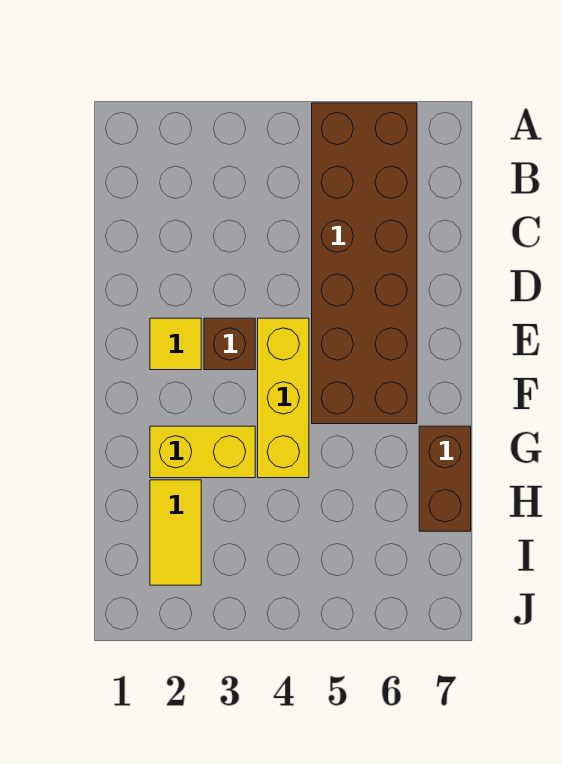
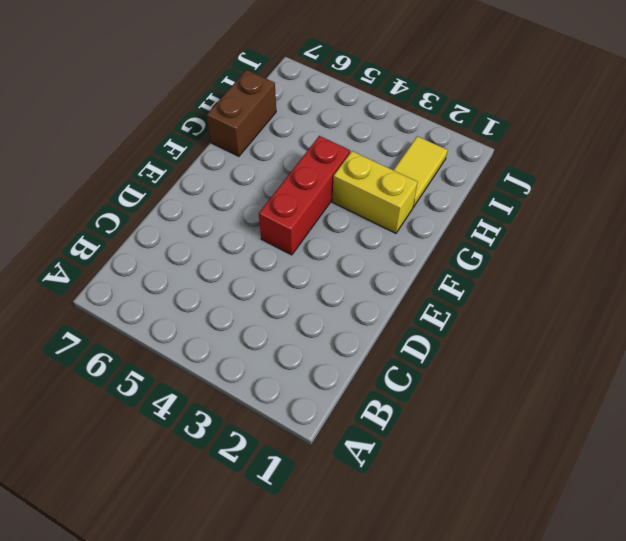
red 1x3 brick [259,136,350,255] -> yellow 1x3 brick [258,318,309,478]
none -> brown 2x6 brick [312,103,417,424]
none -> yellow 1x1 tile [150,318,201,370]

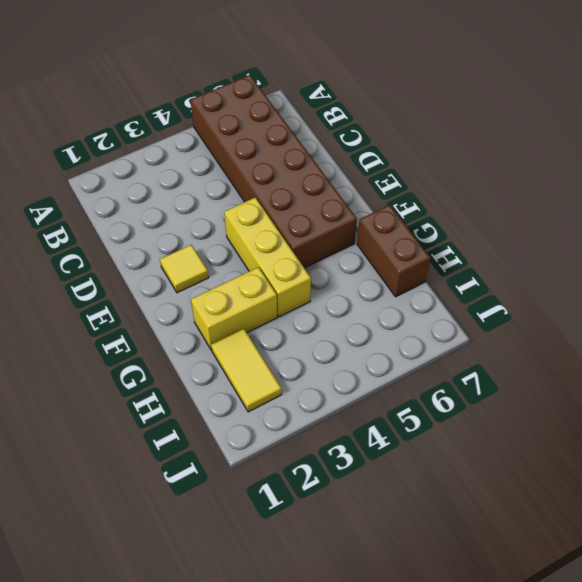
none -> brown 1x1 brick [204,318,255,370]

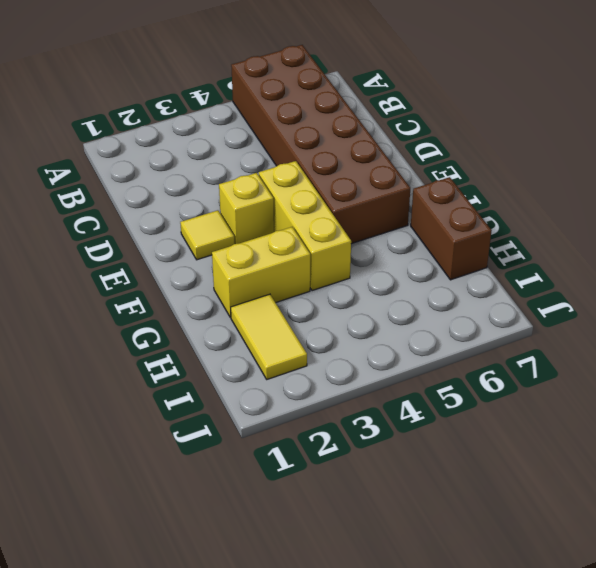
yellow 1x1 brick [219,173,274,244] -> brown 1x1 brick [204,318,255,370]

